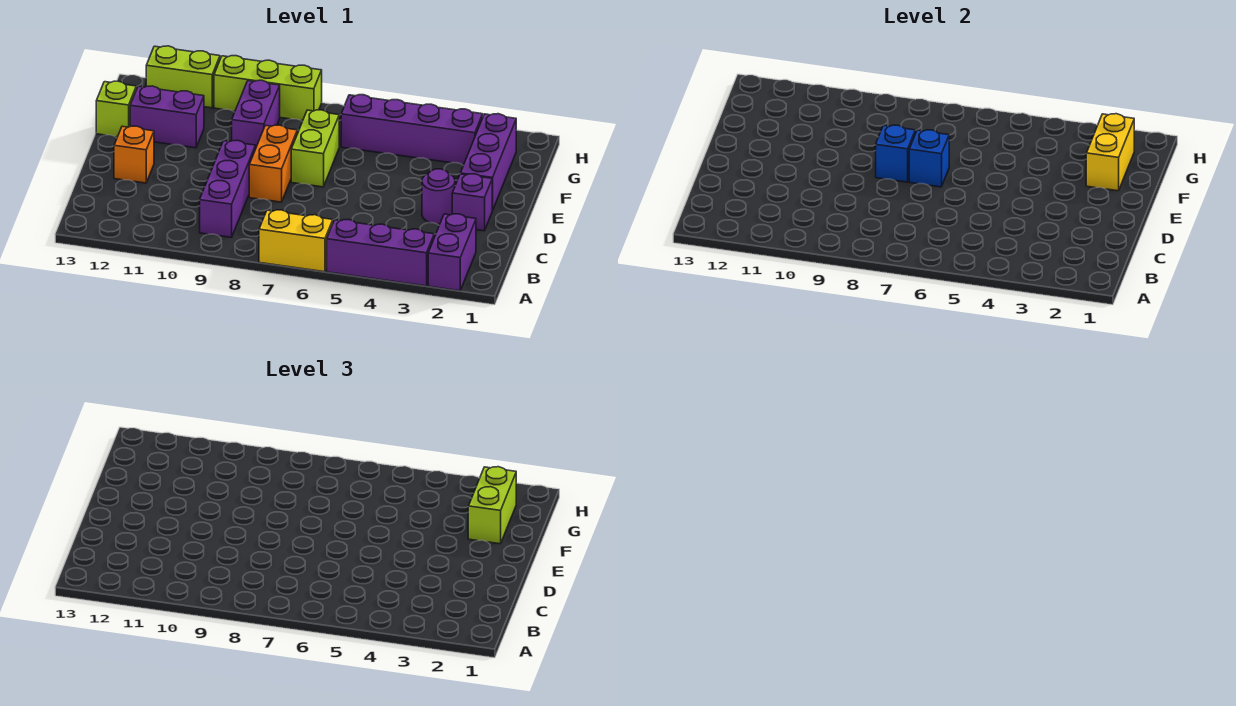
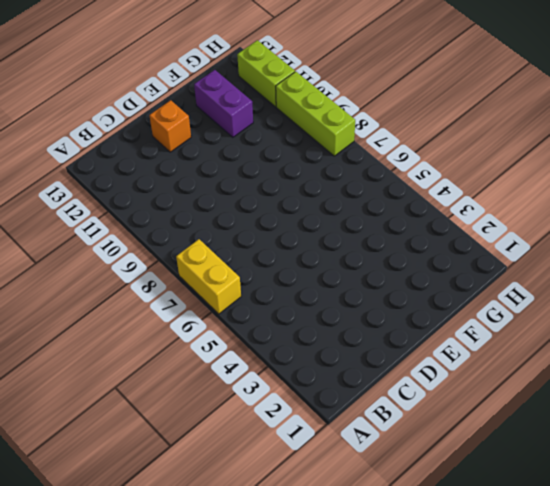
none -> purple 1x2 brick [428,214,476,291]
none -> purple 1x3 brick [327,220,434,286]
none -> purple 1x3 brick [200,140,255,237]

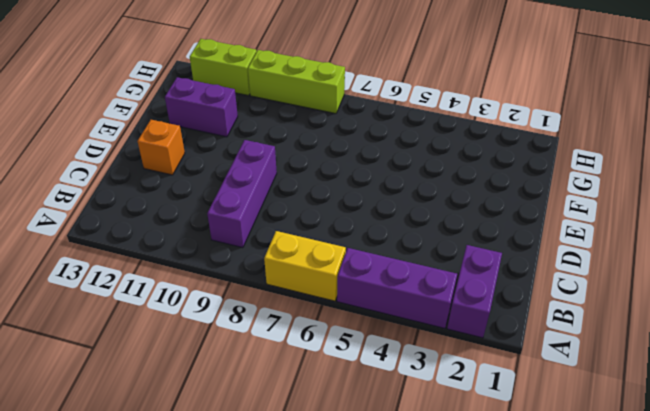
none -> purple 1x1 brick [452,174,492,231]
none -> purple 1x1 round brick [422,169,455,224]
none -> orange 1x2 brick [249,125,297,202]

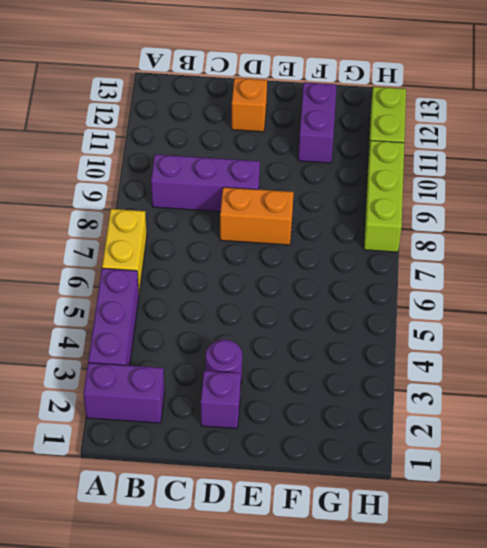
none -> purple 1x3 brick [460,114,516,211]
none -> lime 1x2 brick [291,110,339,187]
none -> purple 1x2 brick [232,80,280,149]

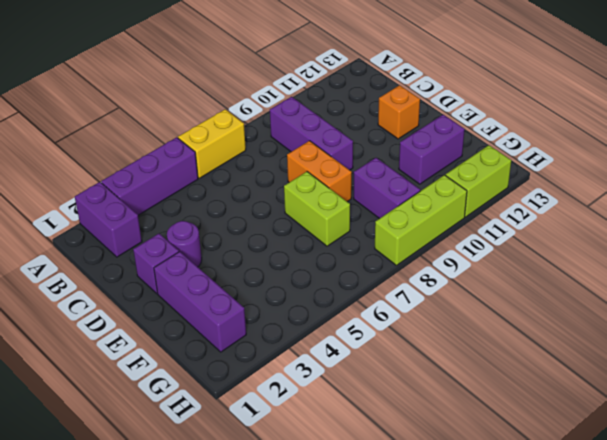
none -> lime 1x1 brick [96,81,136,137]
none -> purple 1x4 brick [341,95,483,164]
none -> blue 1x1 brick [909,130,949,187]

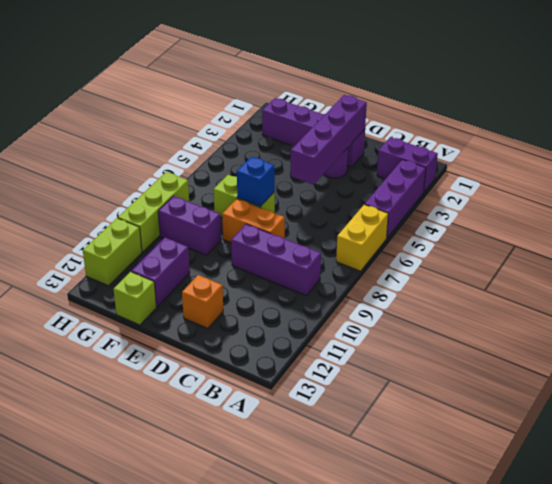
purple 1x4 brick [291,95,367,185] -> purple 1x4 brick moved to [341,95,483,164]
none -> blue 1x1 brick [876,125,915,182]
none -> yellow 1x2 brick [1086,114,1134,191]
none -> lime 1x2 brick [468,467,516,544]

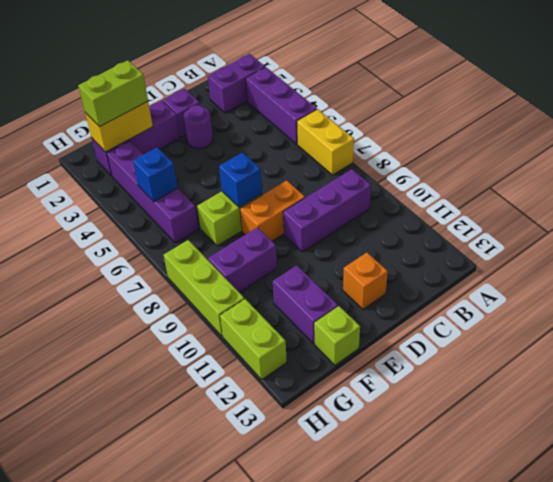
blue 1x1 brick [133,147,178,202] -> blue 1x1 brick moved to [876,125,915,182]

